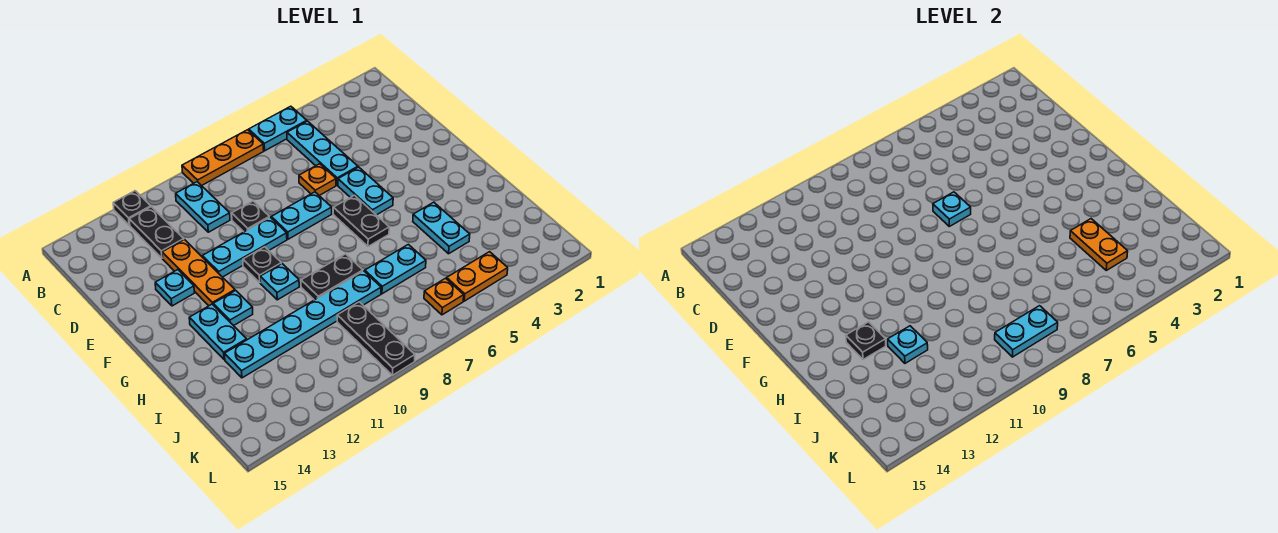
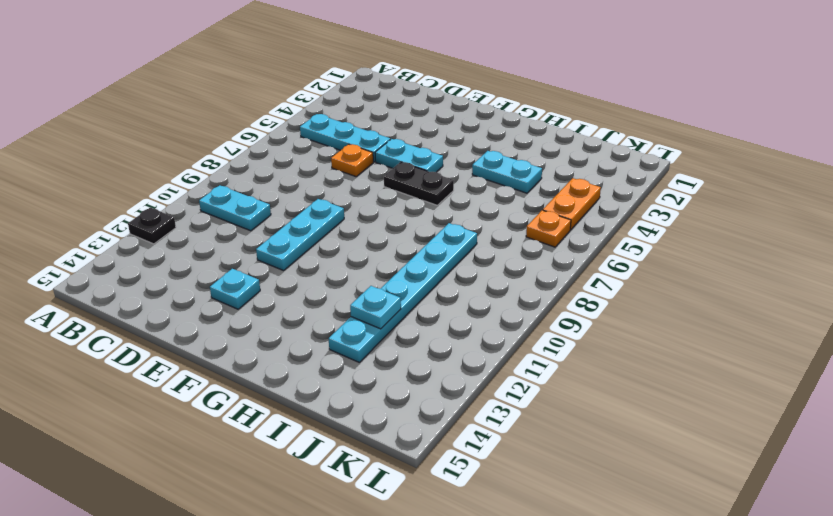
none -> cyan 1x2 plate [249,106,307,151]
none -> orange 1x3 plate [182,130,264,186]
none -> black 1x2 plate [129,207,184,258]
none -> black 1x1 plate [232,201,269,232]

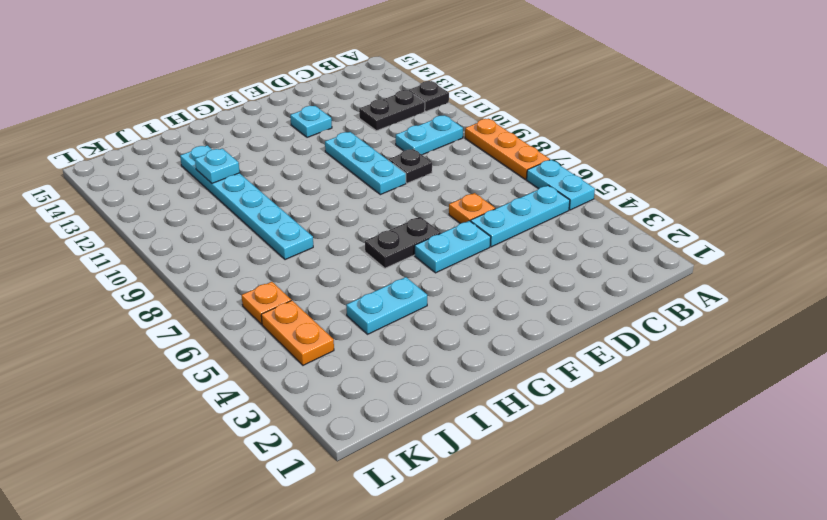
none -> orange 1x3 plate [162,240,235,306]
none -> cyan 1x2 plate [271,192,332,239]
none -> black 1x1 plate [243,247,281,282]
none -> cyan 1x1 plate [260,264,299,300]

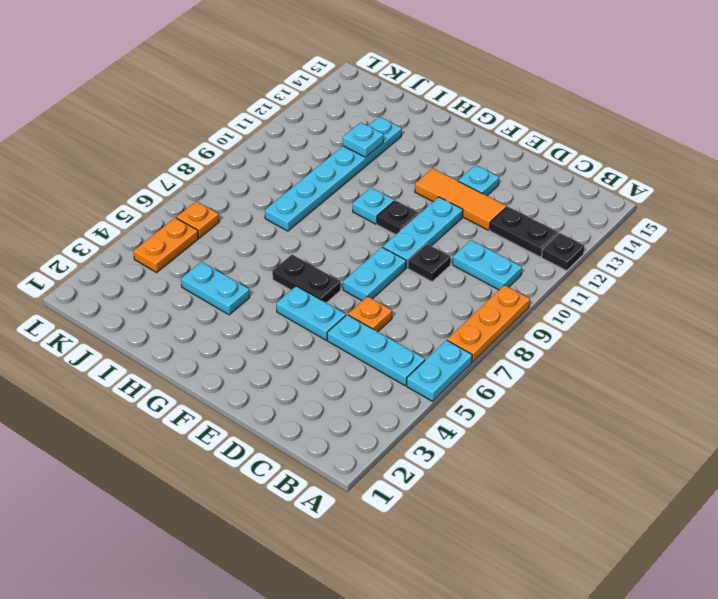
orange 1x3 tile [415,168,506,230] -> orange 1x3 plate [162,240,235,306]
none -> cyan 1x1 plate [213,291,253,326]
none -> cyan 1x2 plate [189,304,247,359]
none -> black 1x2 plate [301,254,363,300]
none -> cyan 1x2 plate [365,244,426,294]

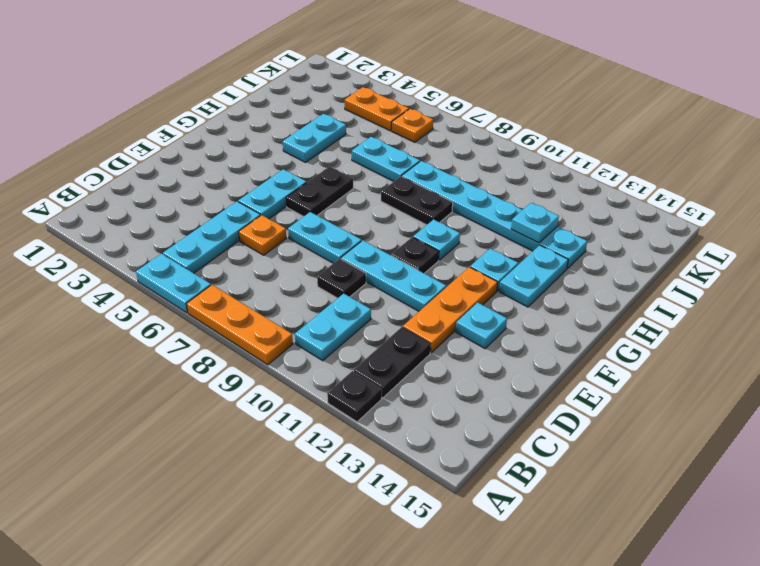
none -> black 1x3 plate [337,302,415,375]
none -> cyan 1x1 plate [933,192,971,226]
none -> black 1x1 plate [846,322,886,359]
none -> orange 1x2 plate [1070,219,1128,270]

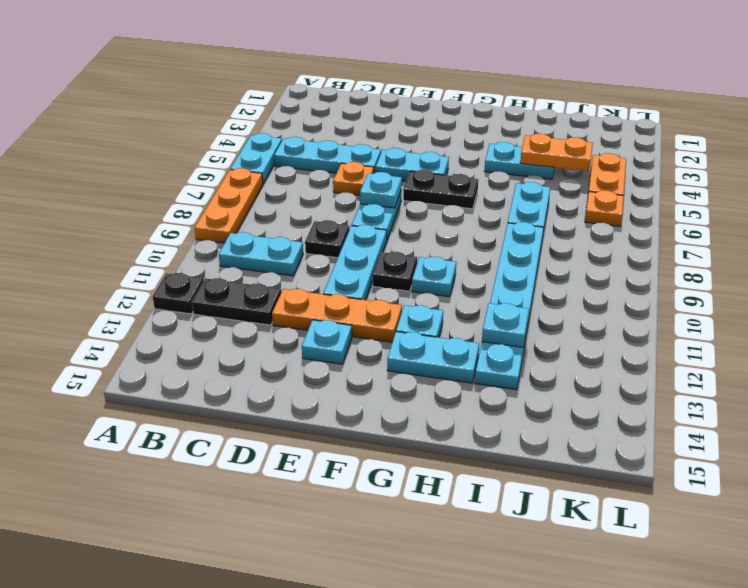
none -> black 1x2 plate [301,254,363,300]
none -> black 1x3 plate [337,302,415,375]
none -> black 1x1 plate [846,322,886,359]
none -> cyan 1x2 plate [995,306,1058,357]

